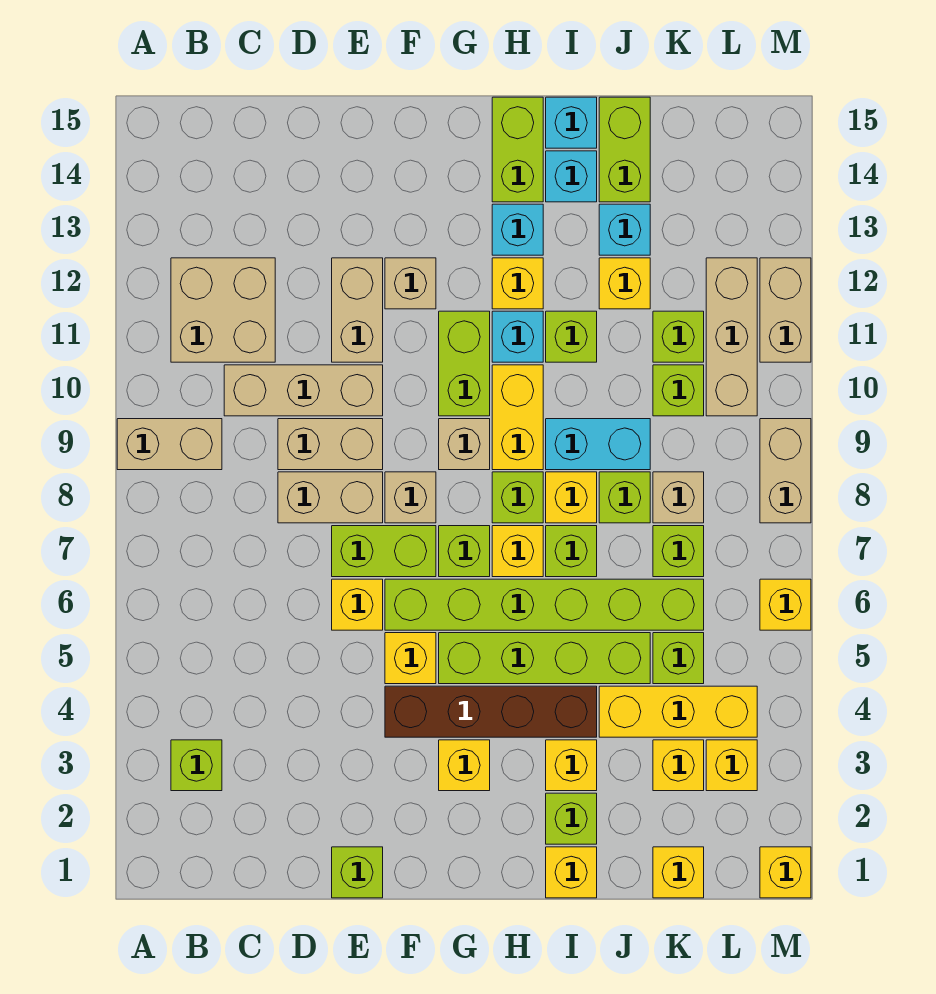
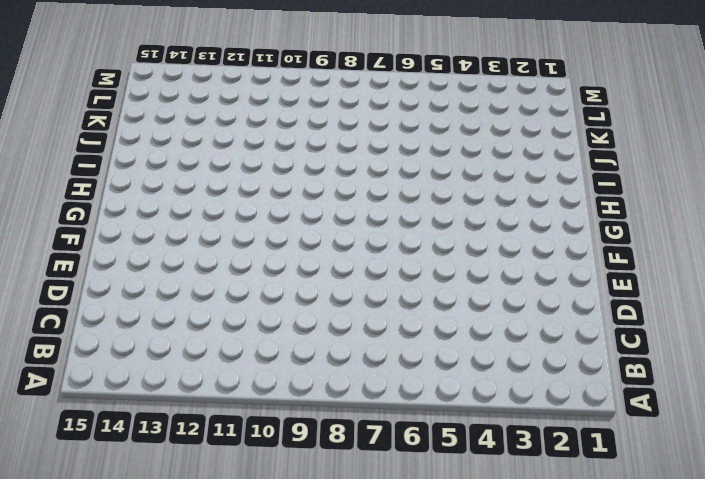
none -> tan 1x2 brick [117,419,222,470]
none -> lime 1x1 brick [171,740,222,791]
none -> tan 2x2 brick [171,258,275,362]
none -> tan 1x3 brick [224,365,383,416]

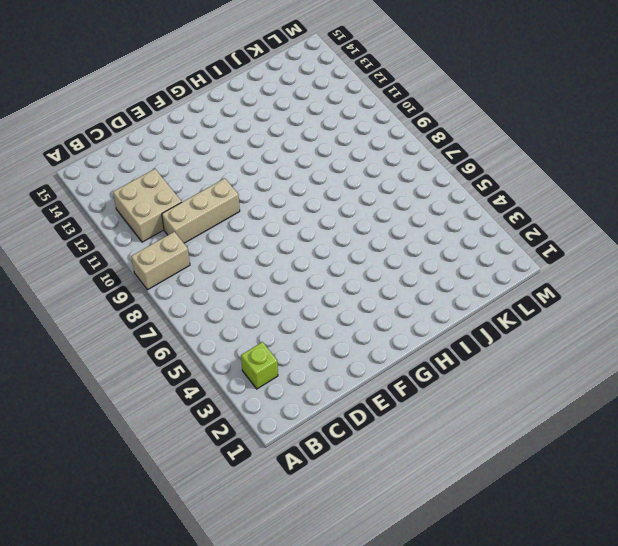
none -> tan 1x2 brick [278,472,383,523]
none -> tan 1x2 brick [278,419,383,470]
none -> lime 1x1 brick [332,847,383,898]
none -> yellow 1x1 brick [332,579,383,630]

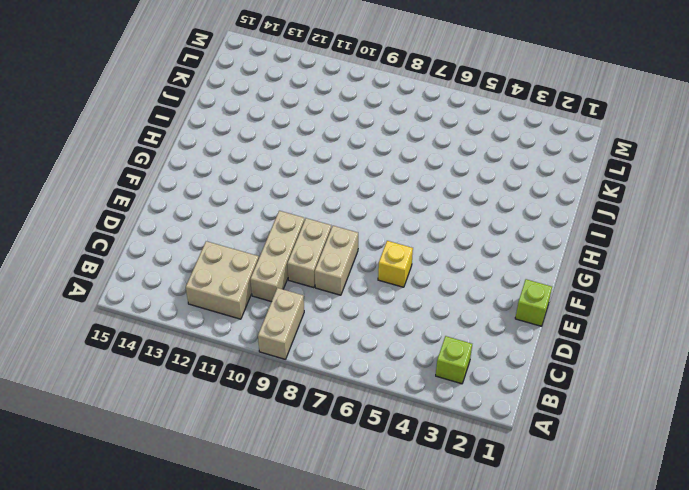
none -> lime 1x2 brick [332,526,436,577]
none -> tan 1x2 brick [332,258,383,362]
none -> brown 1x4 brick [385,686,597,737]
none -> yellow 1x1 brick [385,633,436,684]

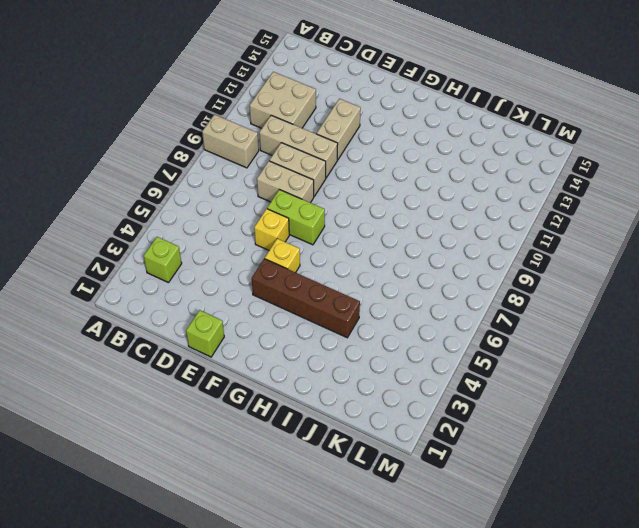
none -> lime 1x6 brick [385,579,704,630]
none -> tan 1x1 brick [385,472,436,523]
none -> tan 1x1 brick [385,258,436,309]
none -> yellow 1x1 brick [439,740,490,791]

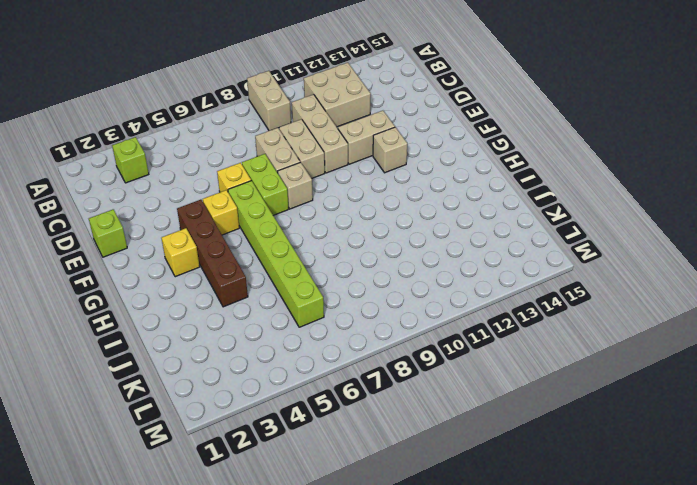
none -> lime 1x4 brick [439,633,650,684]
none -> lime 1x1 brick [439,526,490,577]
none -> tan 1x1 brick [439,419,490,470]
none -> lime 1x2 brick [439,311,490,416]

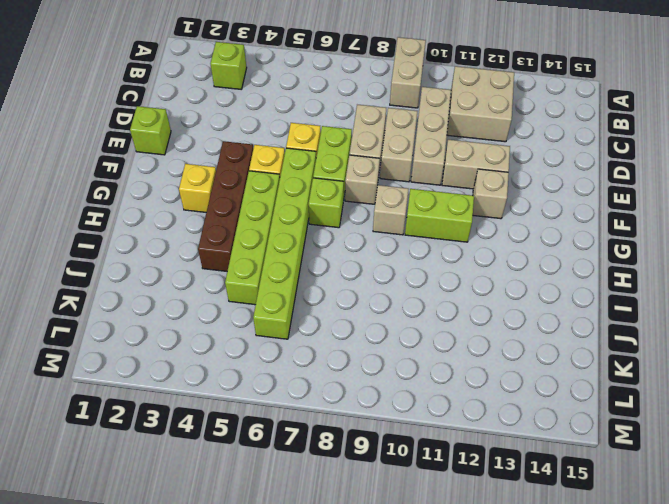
none -> yellow 1x1 brick [492,526,543,577]
none -> lime 1x1 brick [492,472,543,523]
none -> yellow 1x2 brick [492,365,543,470]
none -> cyan 1x1 brick [492,311,543,362]

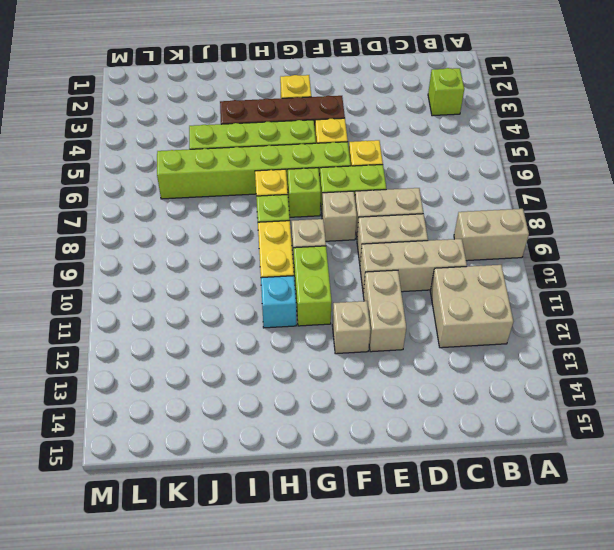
none -> lime 1x1 brick [332,847,383,898]
none -> yellow 1x1 brick [492,258,543,309]
none -> cyan 1x1 brick [492,204,543,255]
none -> lime 1x2 brick [492,97,543,202]

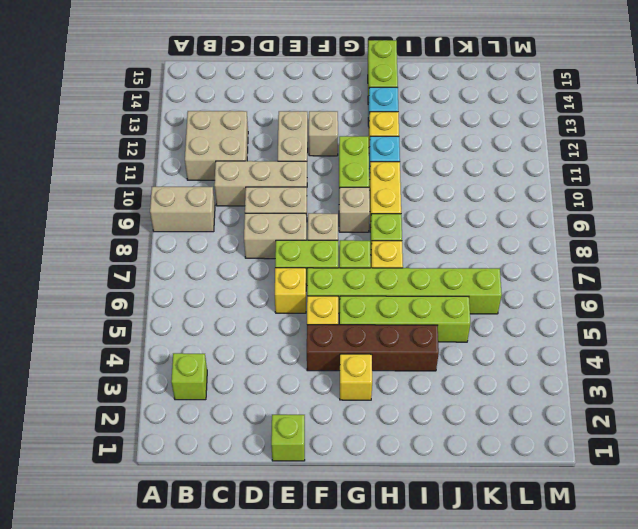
none -> yellow 1x1 brick [546,847,597,898]
none -> lime 1x1 brick [546,793,597,844]
none -> yellow 1x1 brick [546,740,597,791]
none -> lime 1x1 brick [546,526,597,577]

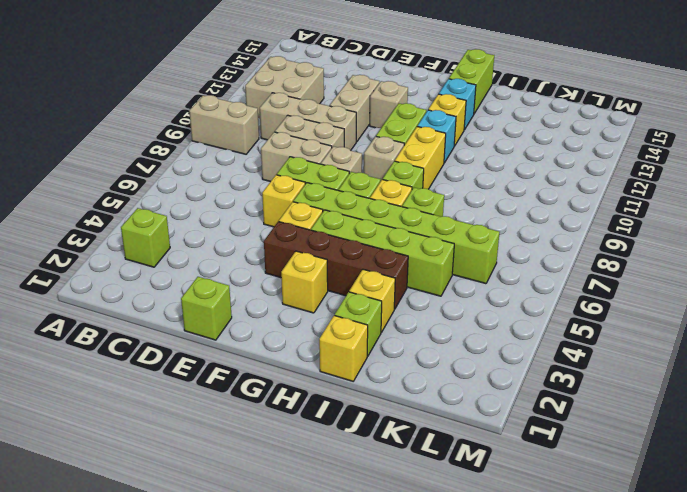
none -> yellow 1x1 brick [546,472,597,523]
none -> cyan 1x2 brick [546,419,650,470]
none -> lime 1x1 brick [546,311,597,362]
none -> cyan 1x1 brick [546,151,597,202]

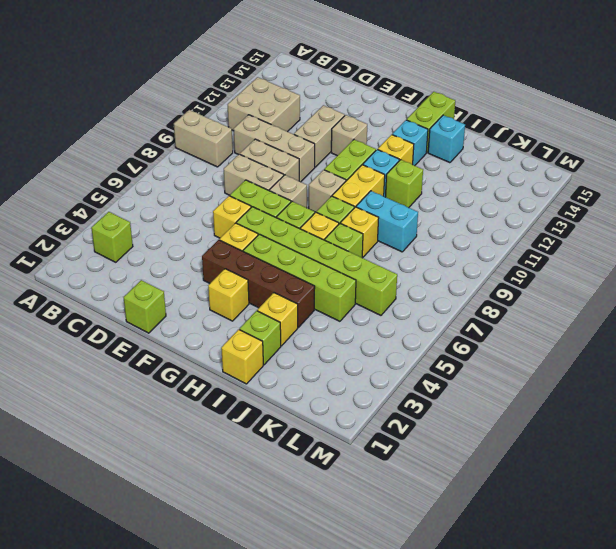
none -> cyan 1x1 brick [546,97,597,148]
none -> yellow 1x3 brick [599,686,757,737]
none -> lime 1x1 brick [599,472,650,523]
none -> yellow 1x1 brick [599,258,650,309]

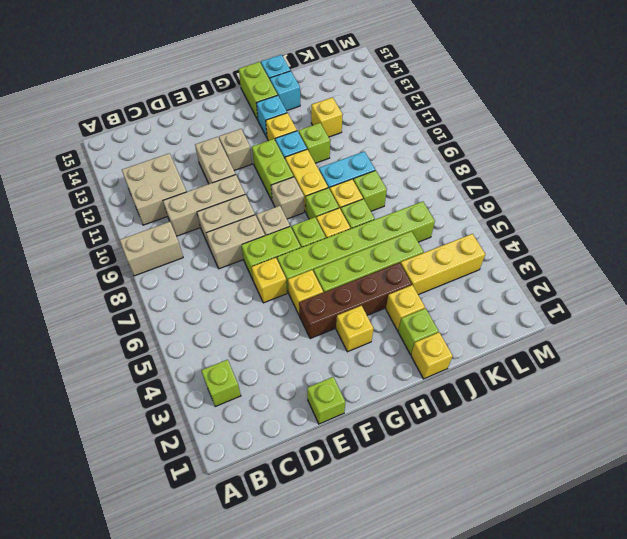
none -> cyan 1x1 brick [599,204,650,255]
none -> lime 1x2 brick [599,97,650,202]
none -> yellow 1x1 brick [653,847,704,898]
none -> yellow 1x1 brick [653,740,704,791]

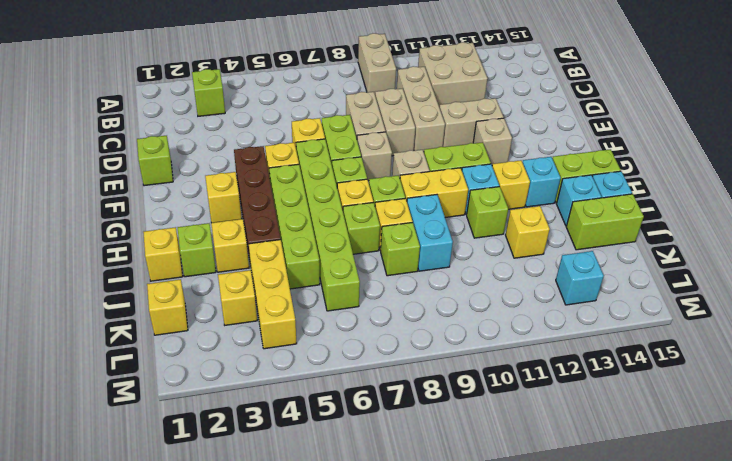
cyan 1x1 brick [556,251,604,305] -> cyan 1x1 brick moved to [599,204,650,255]
none -> lime 1x1 brick [653,633,704,684]
none -> lime 1x1 brick [653,526,704,577]
none -> tan 1x1 brick [653,472,704,523]
none -> lime 1x1 brick [653,365,704,416]

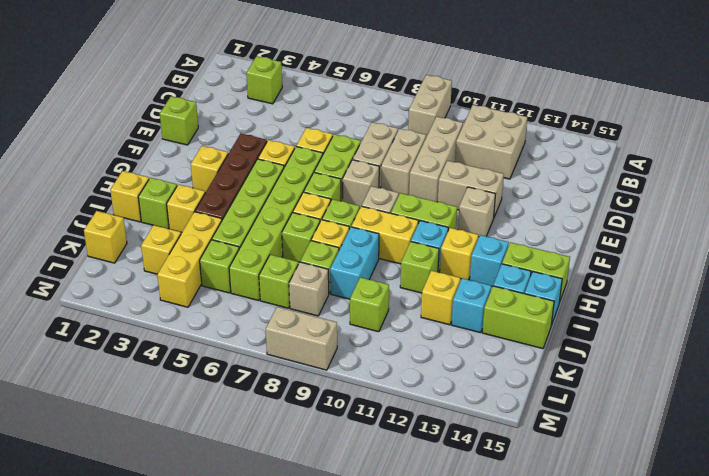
none -> lime 1x1 brick [653,311,704,362]
none -> yellow 1x1 brick [706,740,757,791]
none -> tan 1x3 brick [706,258,757,416]
none -> yellow 1x1 brick [760,847,811,898]

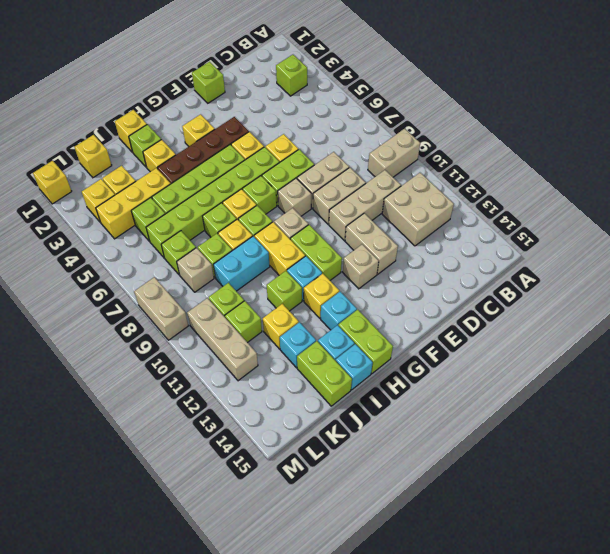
none -> yellow 1x1 brick [760,579,811,630]
none -> tan 1x2 brick [760,258,811,362]

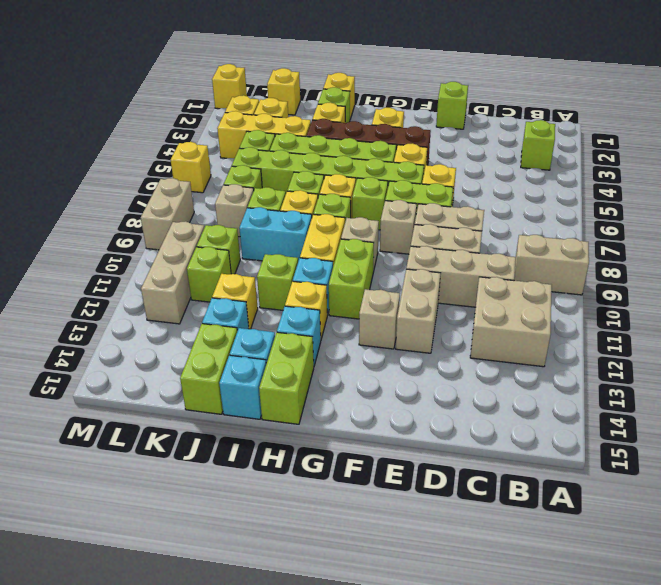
none -> tan 1x2 brick [760,258,811,362]

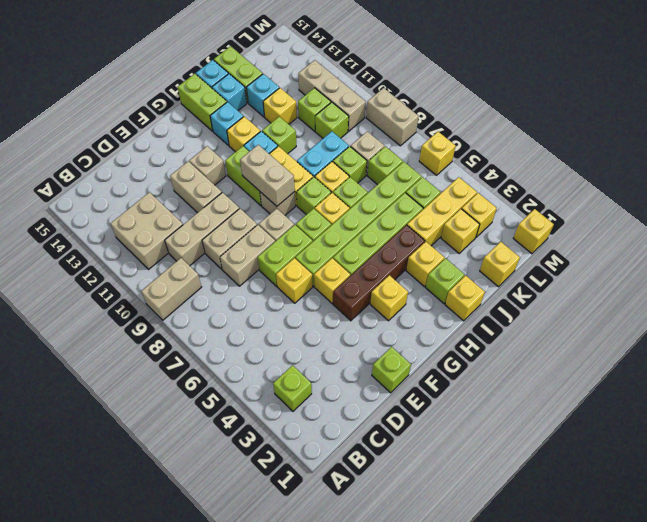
tan 1x2 brick [240,145,295,206] -> tan 1x2 brick moved to [760,258,811,362]

